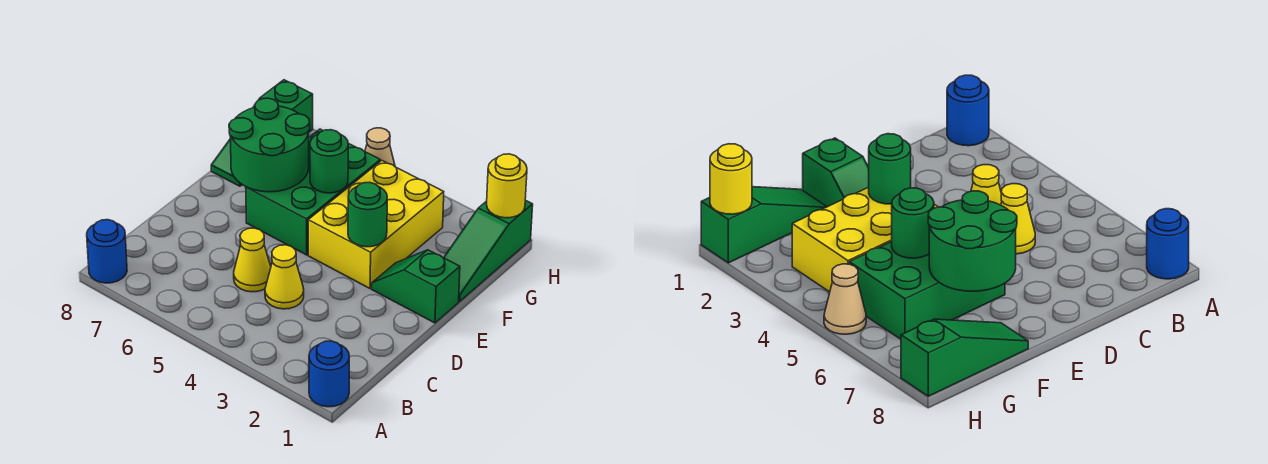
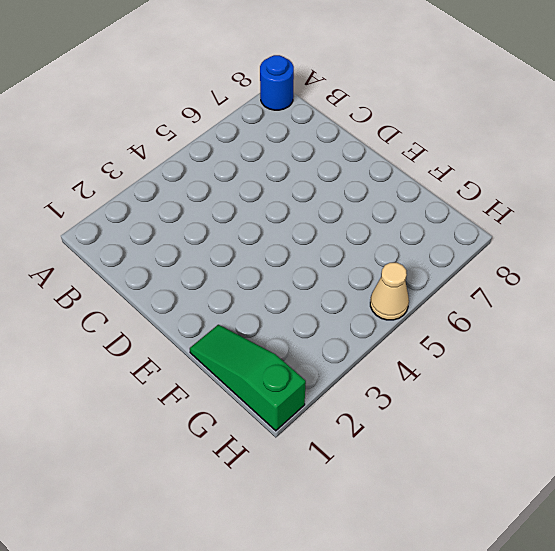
none -> blue 1x1 round brick [309,341,349,407]
none -> yellow 1x1 cone [265,245,304,309]
none -> yellow 1x1 cone [234,228,271,292]

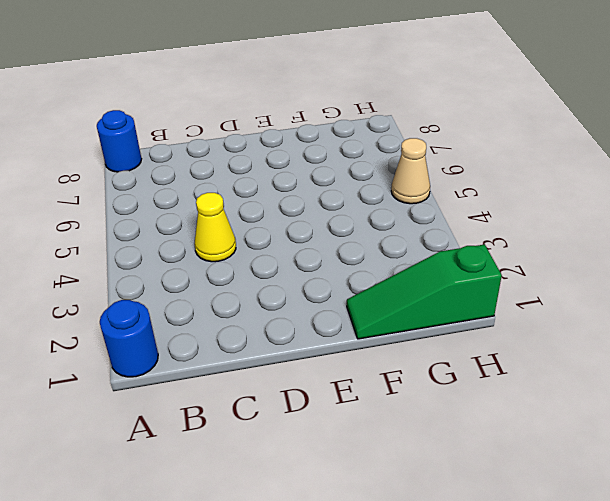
none -> yellow 1x1 cone [234,228,271,292]
none -> green 1x2 slope [372,250,460,323]
none -> yellow 2x3 brick [308,161,444,289]

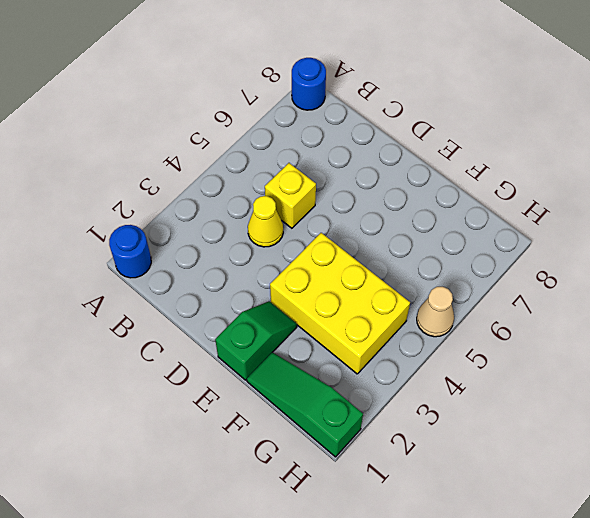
yellow 1x1 brick [265,163,316,228] -> yellow 1x1 cone [234,228,271,292]
none -> green 2x3 brick [246,129,380,255]
none -> green 1x3 slope [211,80,313,186]
none -> green 1x1 round brick [348,182,387,247]

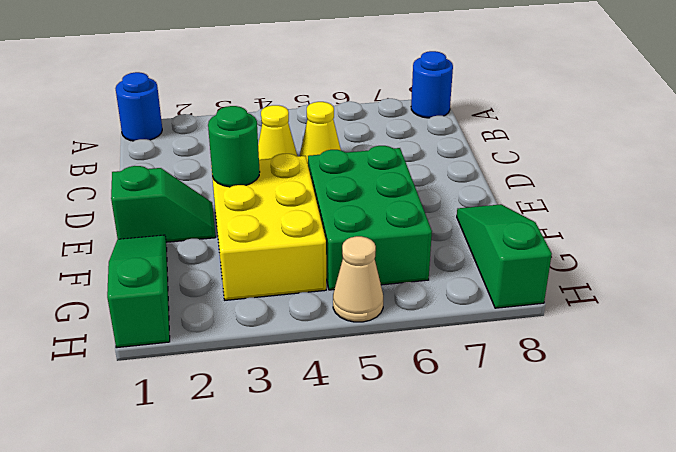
none -> green 2x2 round brick [229,98,310,192]
none -> green 1x1 round brick [310,130,348,193]
none -> yellow 1x1 round brick [487,154,527,218]

